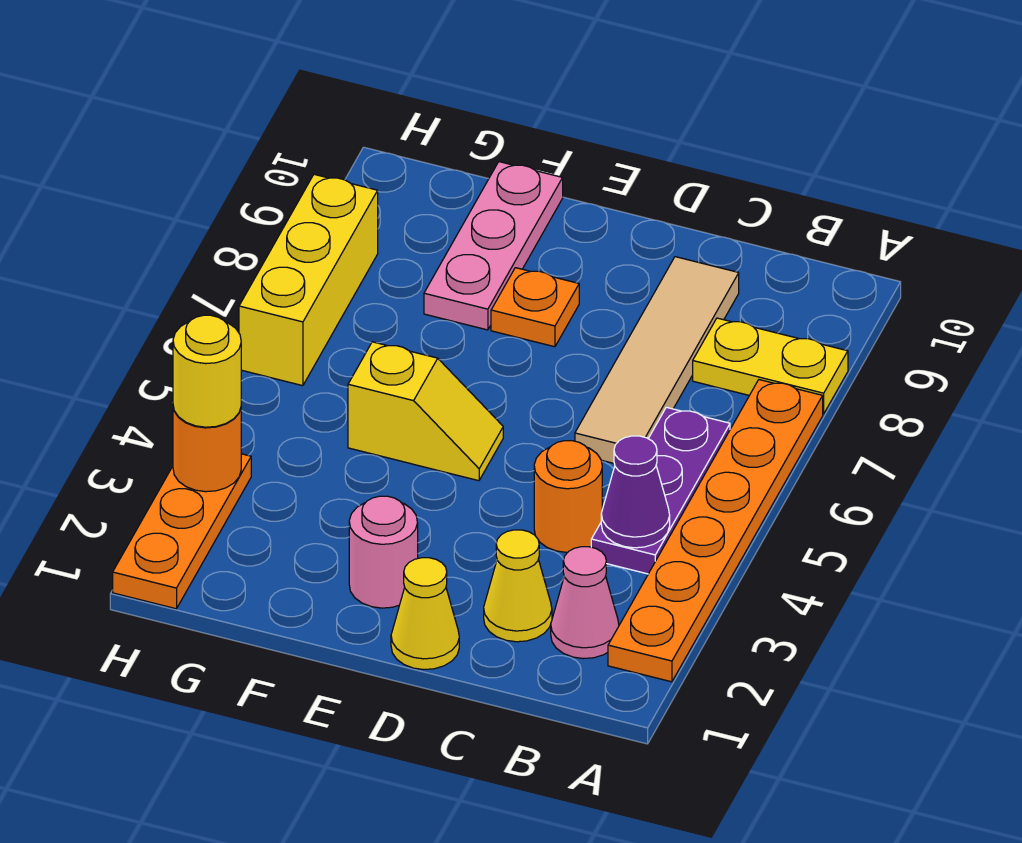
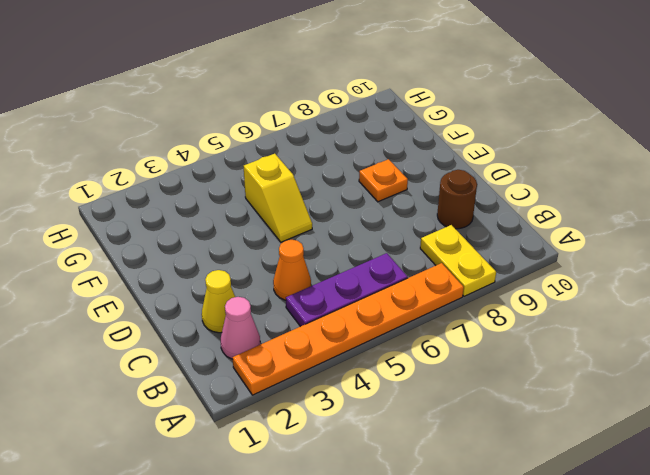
orange 1x1 cone [273,240,311,300] -> orange 1x1 round brick [534,441,602,552]
brown 1x1 round brick [437,170,477,229] -> tan 1x4 tile [575,257,739,463]
none -> yellow 1x1 cone [391,558,459,670]
none -> pink 1x1 round brick [349,496,418,608]
none -> pink 1x3 plate [424,162,563,330]

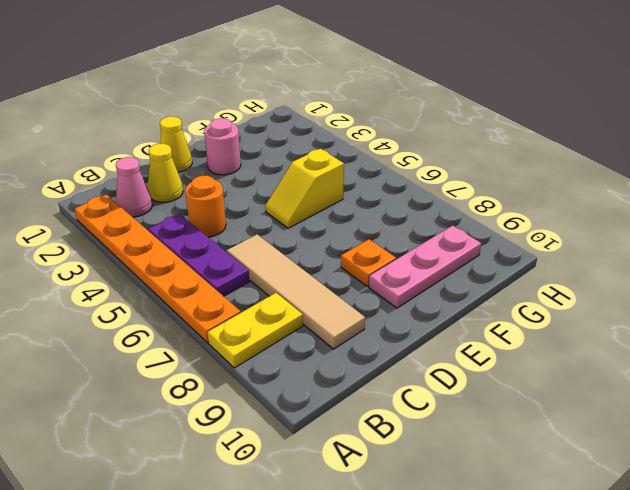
pink 1x3 plate [369,226,481,308] -> pink 1x3 plate turned to [424,162,563,330]
none -> orange 1x3 plate [113,454,251,609]
none -> yellow 1x3 brick [239,174,378,386]
none -> purple 1x1 cone [601,436,670,548]

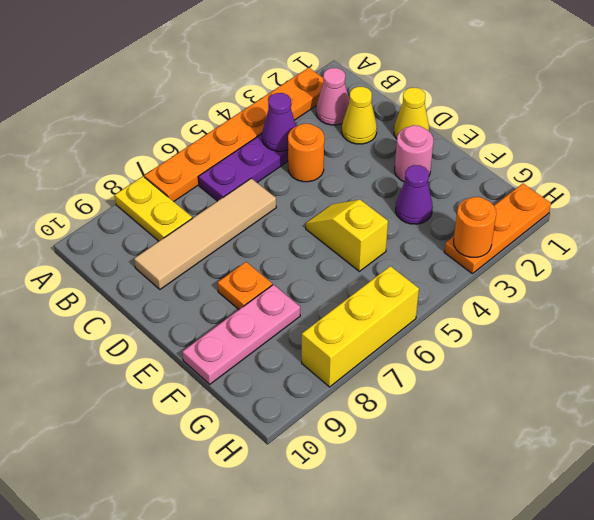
purple 1x1 cone [396,165,433,224] -> none
none -> yellow 1x1 round brick [173,315,241,427]

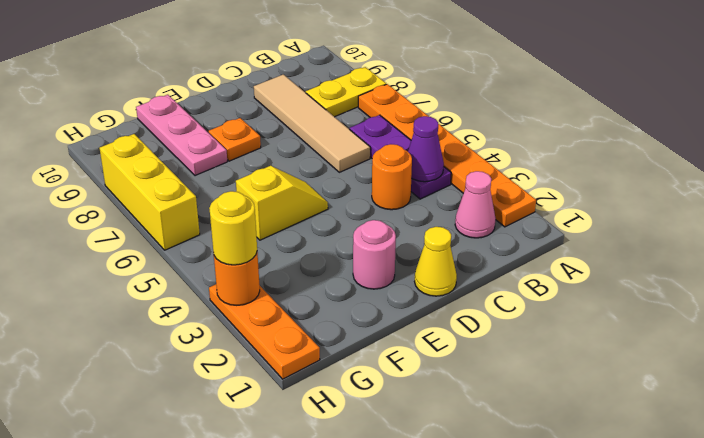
none -> yellow 1x1 cone [484,530,552,642]

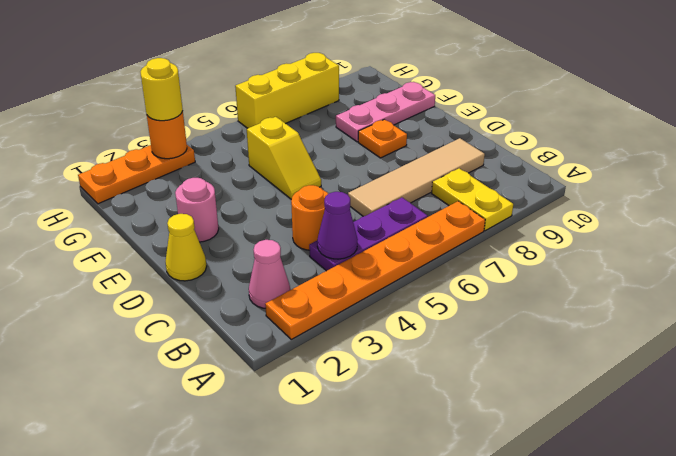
none -> yellow 1x1 cone [484,530,552,642]

